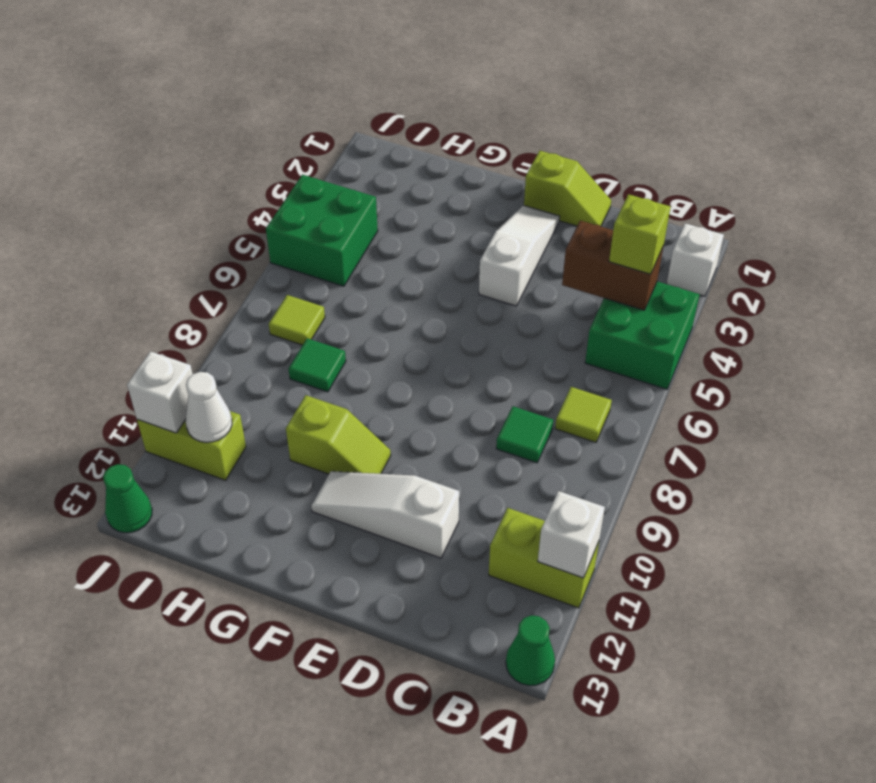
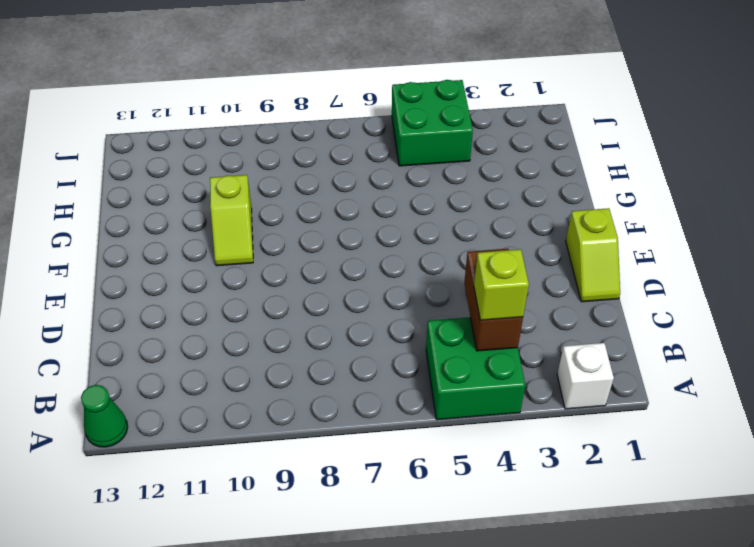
none -> lime 1x2 brick [489,508,599,608]
none -> lime 1x1 tile [555,387,612,442]
none -> green 1x1 tile [496,406,553,463]

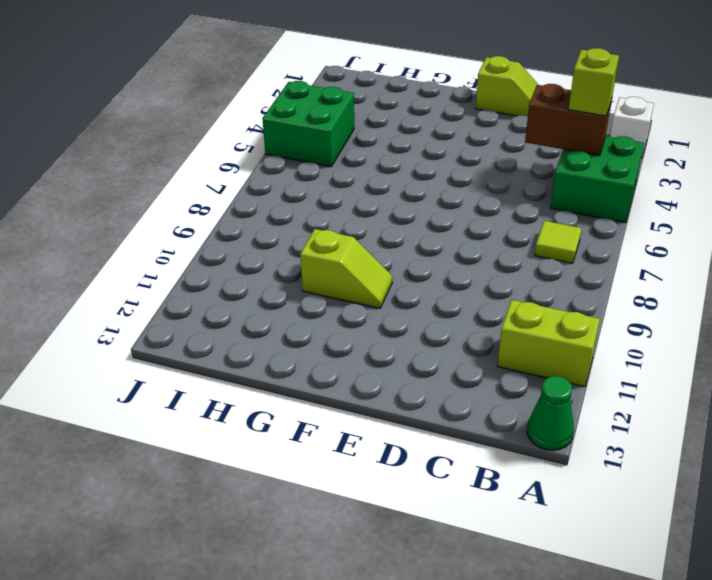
none -> green 1x1 tile [496,406,553,463]
none -> white 1x3 slope [311,471,459,558]
none -> white 1x3 slope [479,205,560,306]

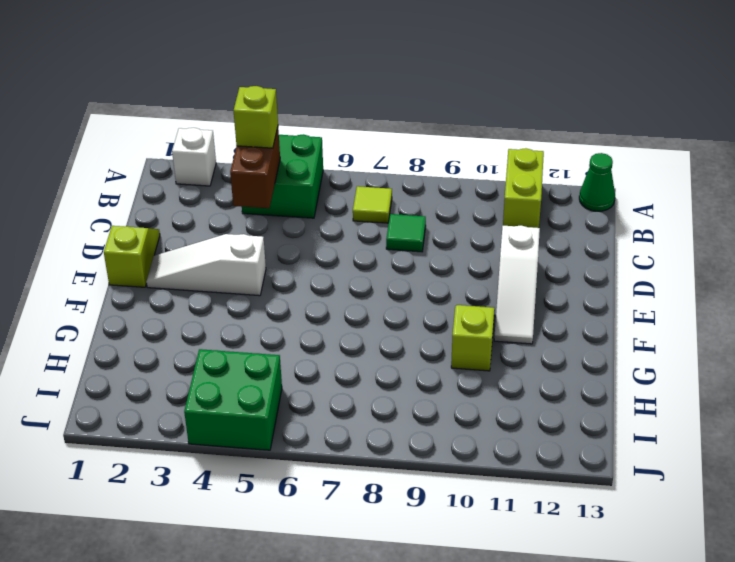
none -> green 1x1 tile [289,338,346,392]
none -> lime 1x1 tile [269,295,325,345]
none -> lime 1x2 brick [137,411,246,480]

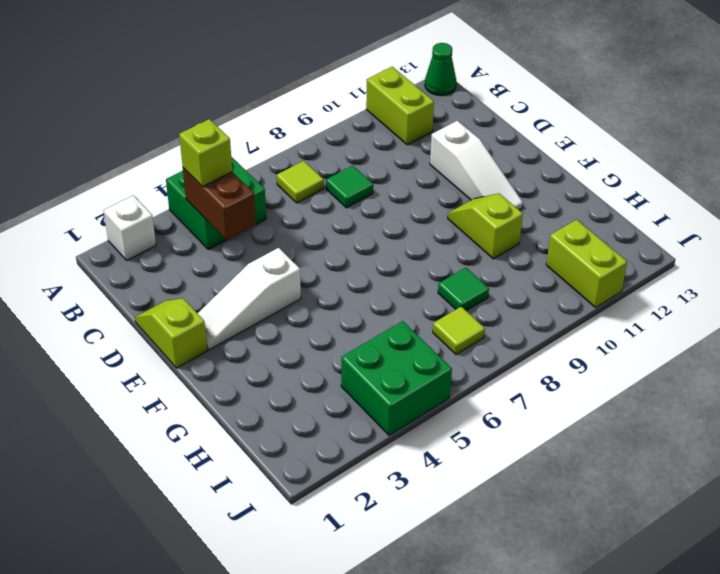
none -> green 1x1 cone [103,464,152,533]
none -> white 1x1 brick [538,491,605,578]
none -> white 1x1 cone [186,372,232,442]

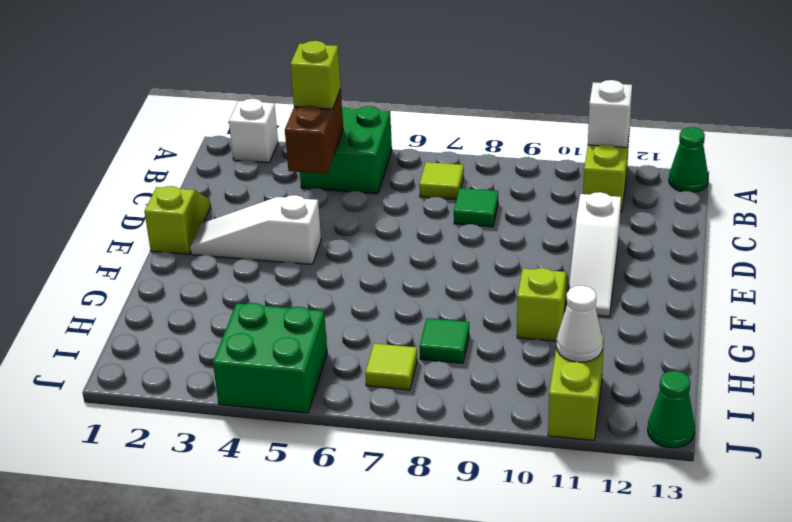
none -> white 1x1 brick [127,351,193,433]

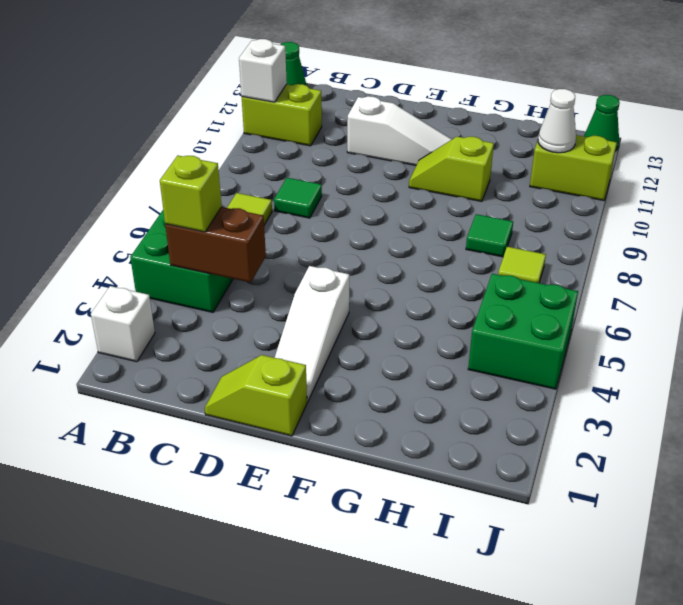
none -> white 1x1 brick [127,351,193,433]

